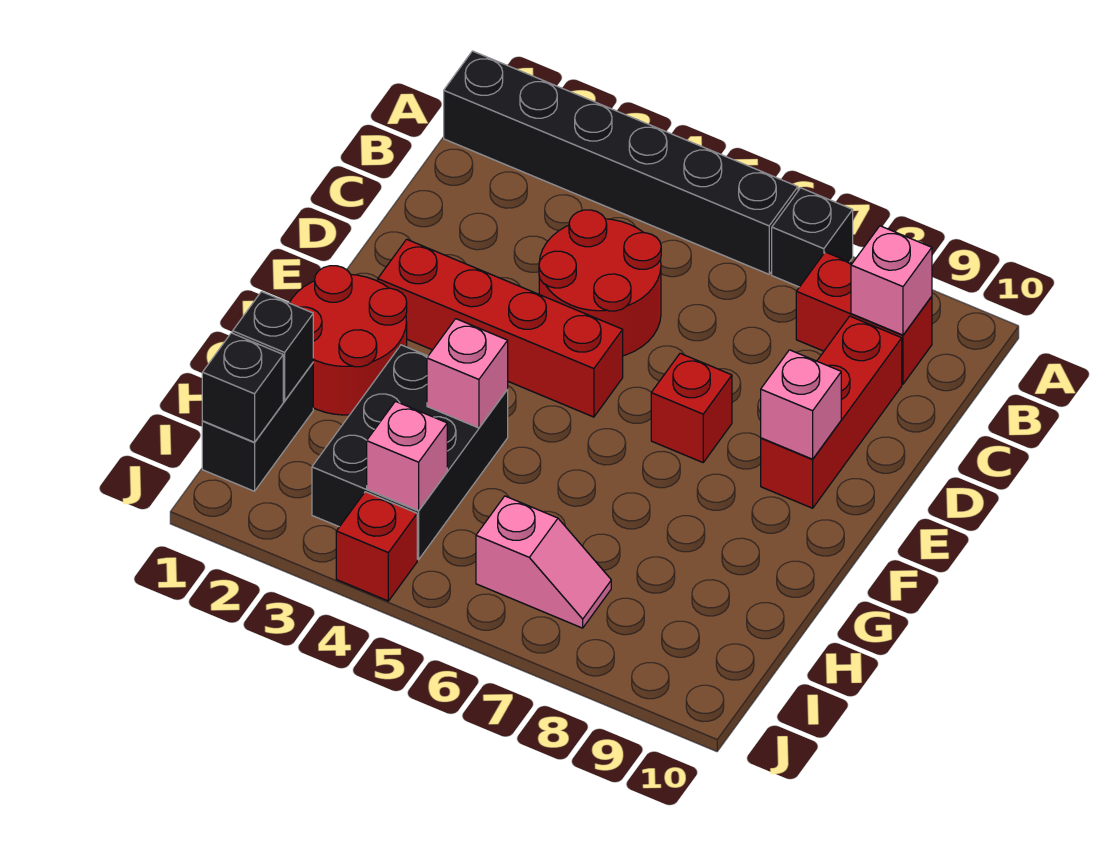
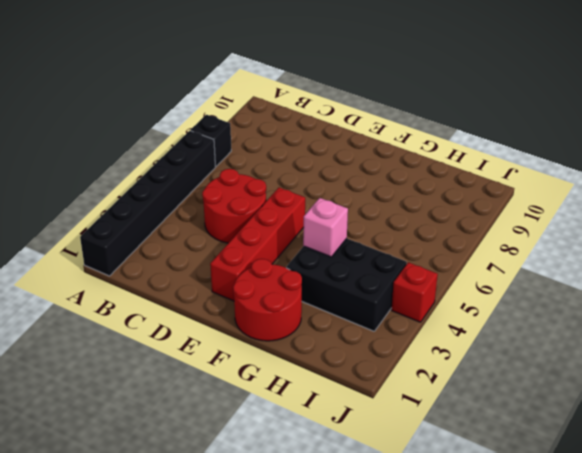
none -> red 1x2 brick [796,252,932,384]
none -> red 1x3 brick [761,316,902,508]
none -> red 1x1 brick [651,353,732,462]

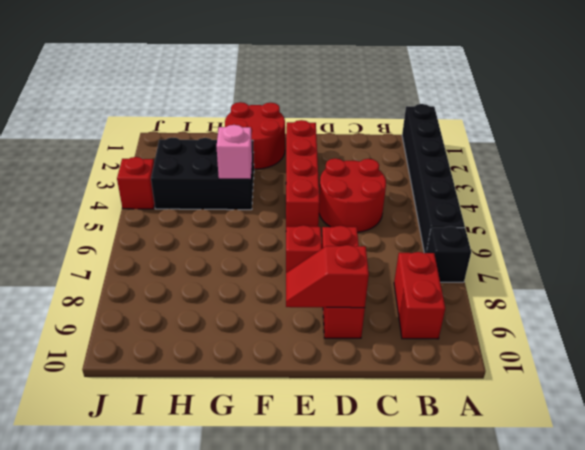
red 1x3 brick [322,226,365,338] -> red 1x3 brick turned to [761,316,902,508]
red 1x2 slope [286,245,369,308] -> pink 1x1 brick [761,350,841,459]
none -> black 1x2 brick [202,363,313,491]
none -> pink 1x2 slope [476,496,611,628]
none -> pink 1x1 brick [851,226,932,335]

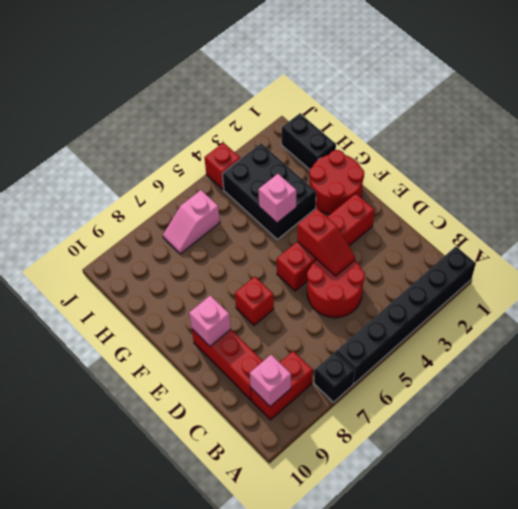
red 1x2 slope [297,208,355,276] -> none
none -> black 1x1 brick [233,292,313,401]
none -> black 1x1 brick [202,333,283,442]
none -> pink 1x1 brick [367,401,447,511]

